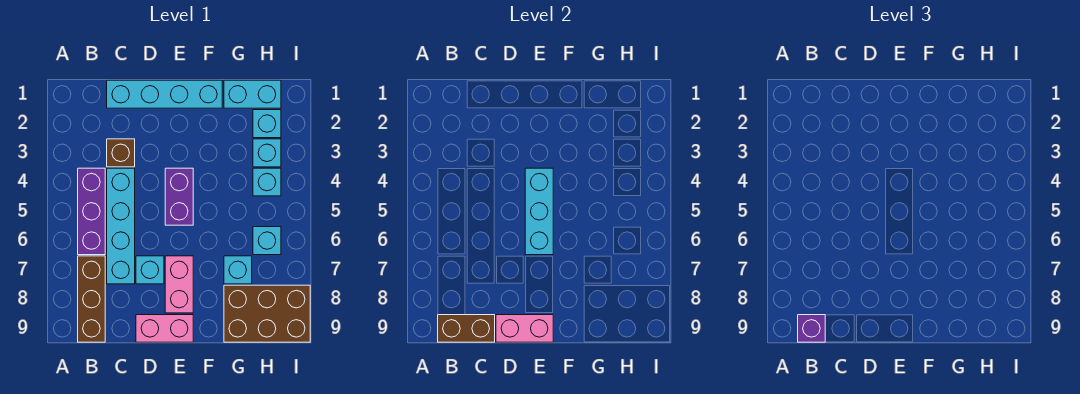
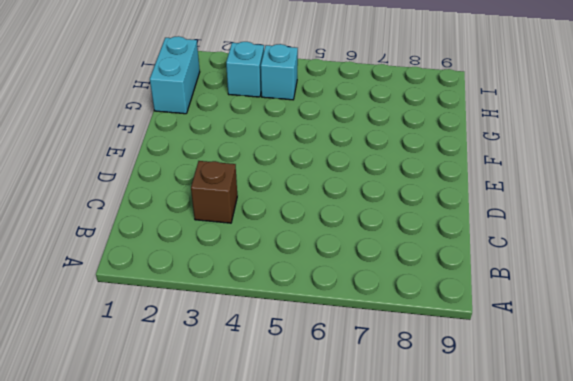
none -> purple 1x3 brick [78,168,105,255]
none -> brown 1x3 brick [78,256,105,342]
none -> cyan 1x4 brick [107,80,222,108]

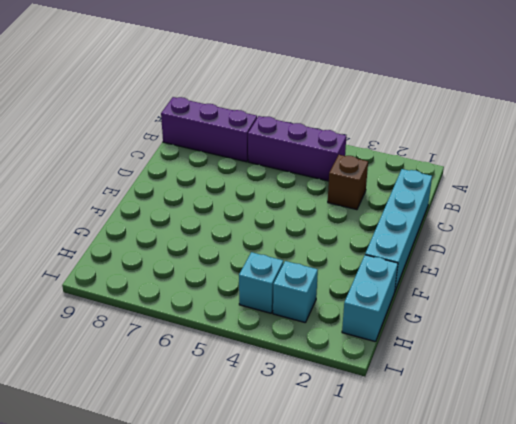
purple 1x3 brick [161,97,257,162] -> brown 1x3 brick [78,256,105,342]
none -> cyan 1x4 brick [107,168,135,284]
none -> cyan 1x1 brick [136,256,164,284]
none -> pink 1x2 brick [136,315,193,342]

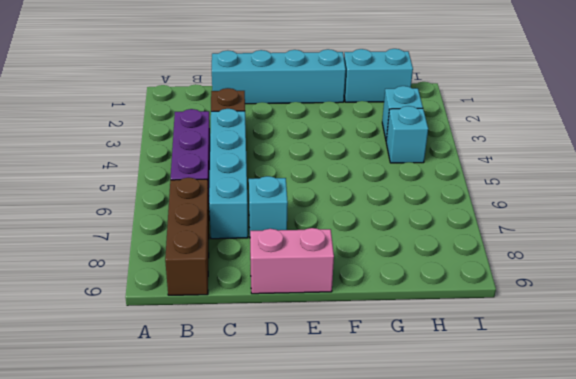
none -> purple 1x2 brick [165,168,193,225]
none -> pink 1x2 brick [165,256,193,313]
none -> cyan 1x1 brick [224,256,252,284]

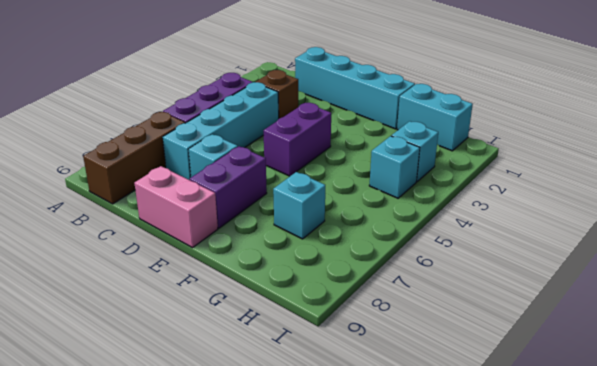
purple 1x2 brick [190,146,267,228] -> pink 1x2 brick [165,256,193,313]
none -> brown 2x3 brick [224,285,310,342]
none -> cyan 1x1 brick [253,110,281,138]
none -> cyan 1x1 brick [253,227,281,255]

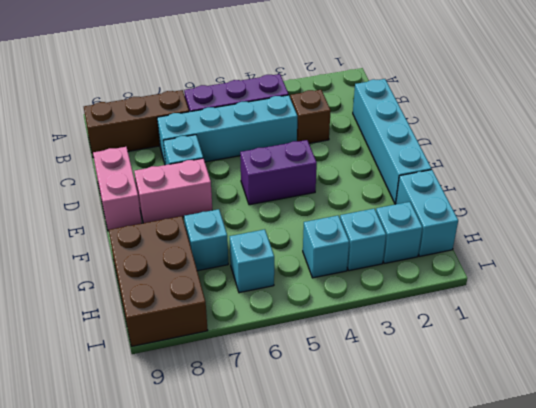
none -> brown 1x2 brick [438,315,495,342]
none -> pink 1x2 brick [496,315,553,342]
none -> cyan 1x3 brick [525,168,553,255]

